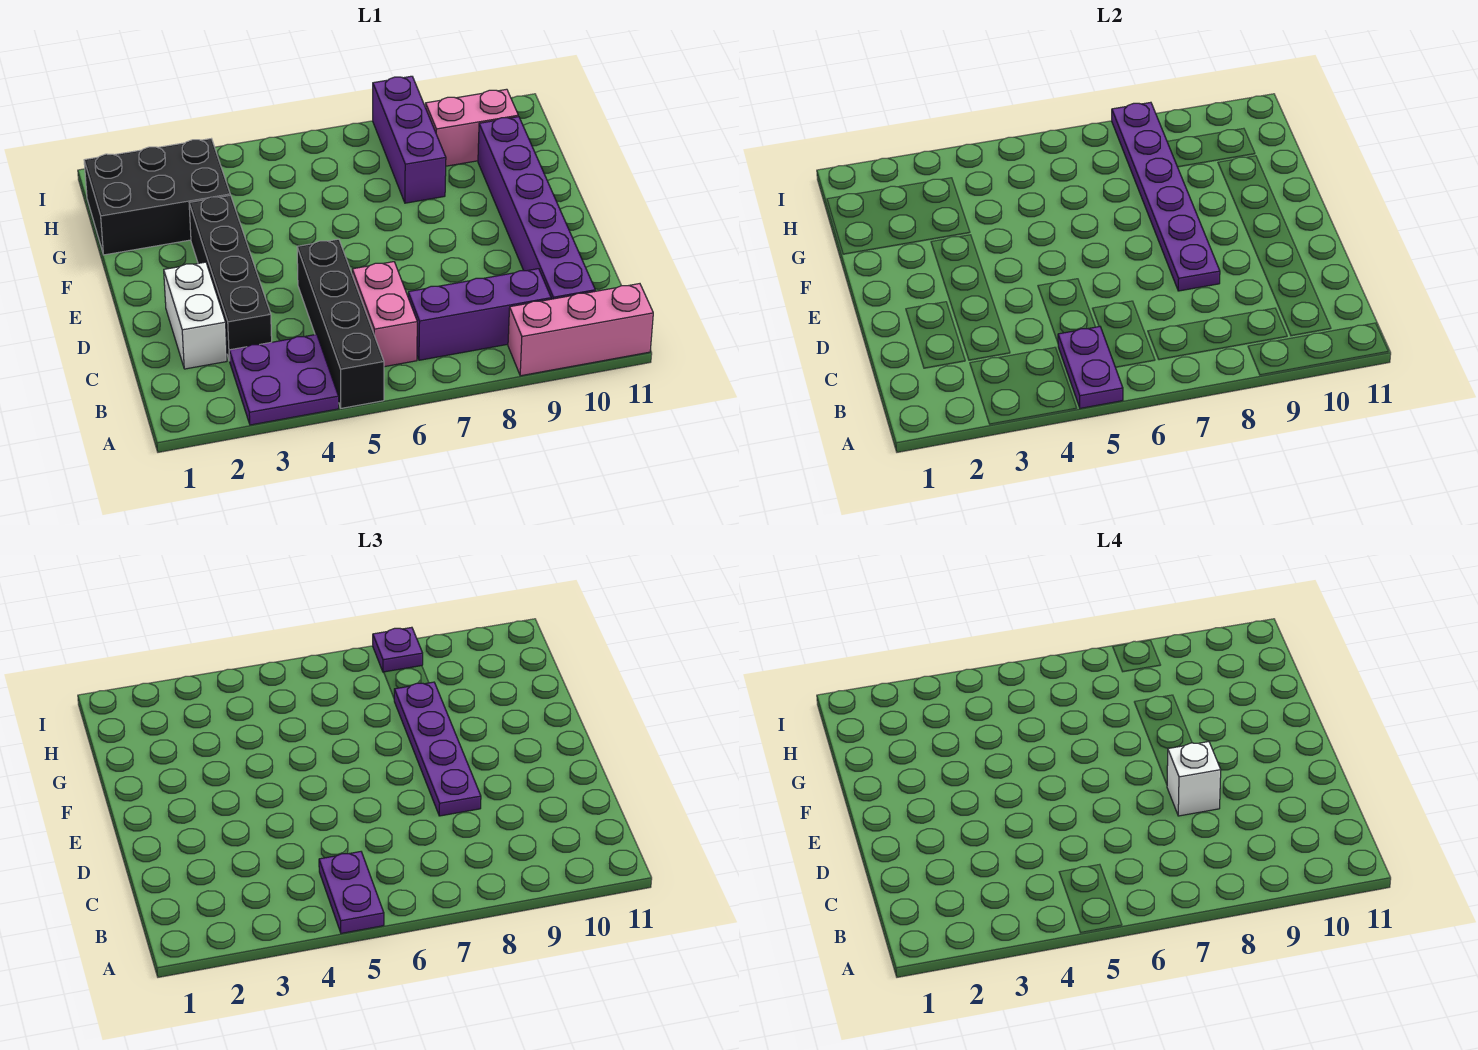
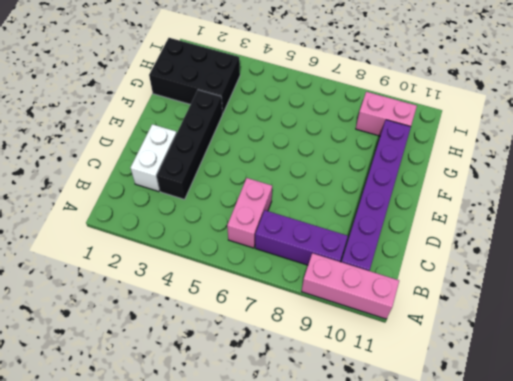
none -> purple 2x2 plate [229,334,339,425]
none -> black 1x4 brick [297,239,384,408]
none -> purple 1x3 brick [373,76,446,203]

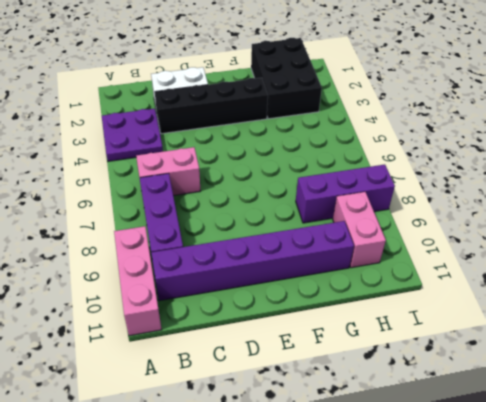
none -> black 1x4 brick [297,239,384,408]
none -> purple 1x2 plate [1058,327,1123,408]
none -> purple 1x6 plate [1112,102,1220,291]

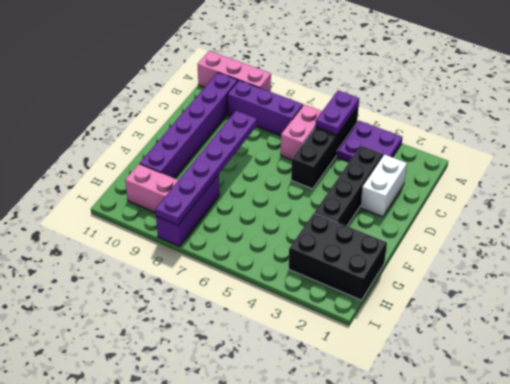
none -> purple 1x2 plate [319,852,384,933]
none -> purple 1x4 plate [394,682,481,816]
none -> purple 1x1 plate [373,627,423,672]

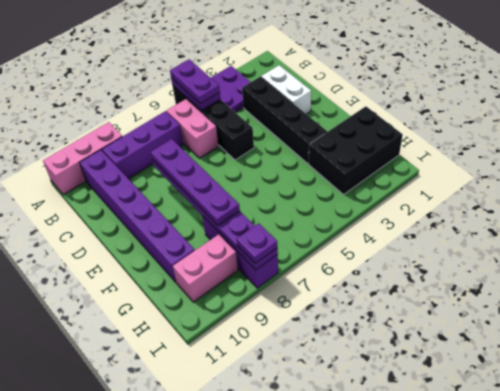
none -> white 1x1 brick [1167,742,1221,816]

